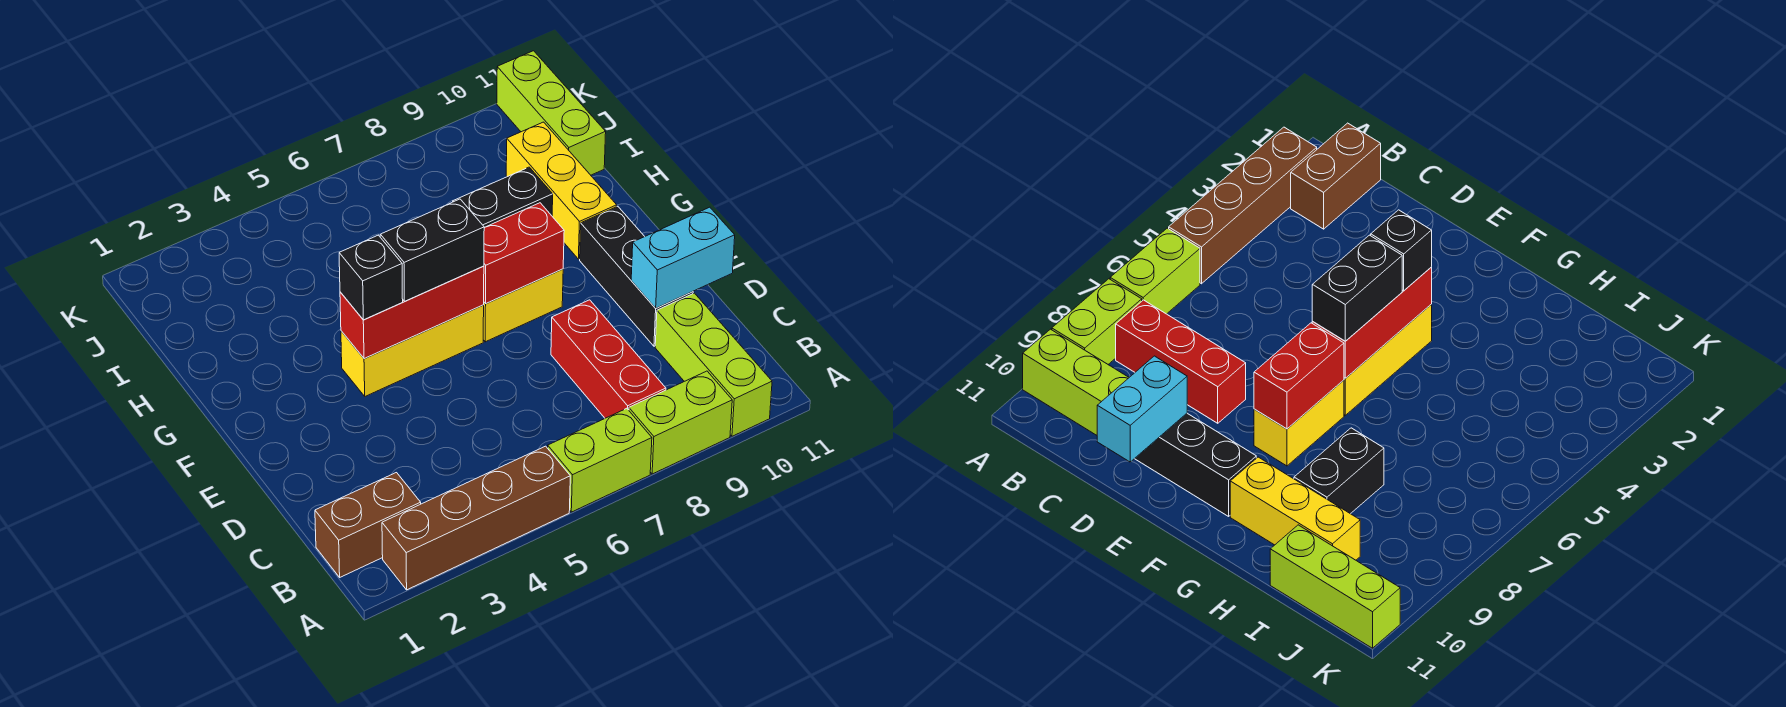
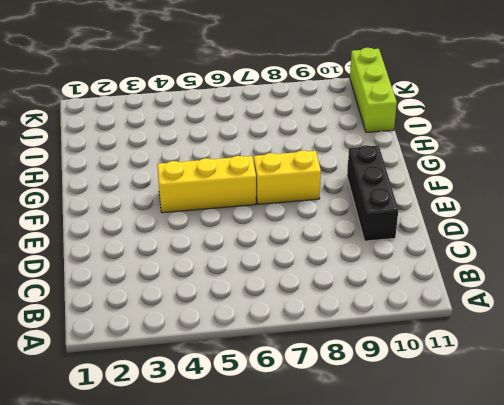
none -> brown 1x4 brick [382,446,570,590]
none -> lime 1x2 brick [548,408,652,512]
none -> lime 1x2 brick [629,371,732,474]

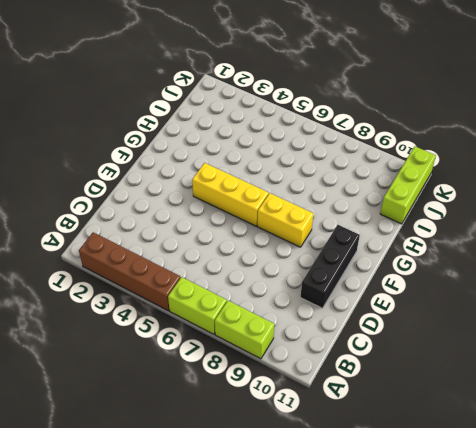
none -> lime 1x3 brick [655,293,772,436]
none -> brown 1x2 brick [315,473,421,577]
none -> red 1x3 brick [551,300,666,418]

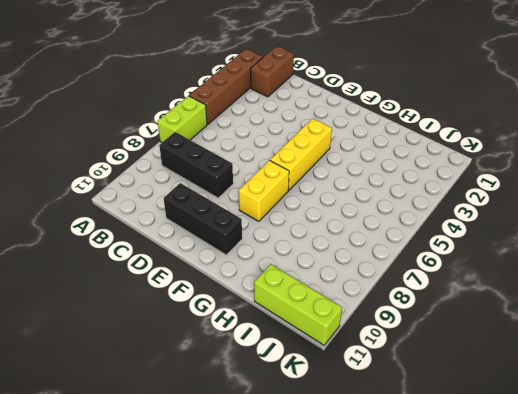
black 1x3 brick [159,132,233,198] -> red 1x3 brick [551,300,666,418]
none -> lime 1x2 brick [629,371,732,474]
none -> lime 1x3 brick [655,293,772,436]
none -> yellow 1x3 brick [506,122,617,259]

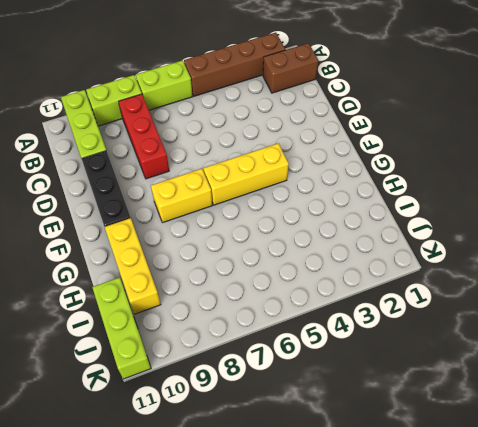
none -> black 1x2 brick [453,167,553,227]
none -> cyan 1x2 brick [631,207,735,308]
none -> red 1x3 brick [340,266,484,359]

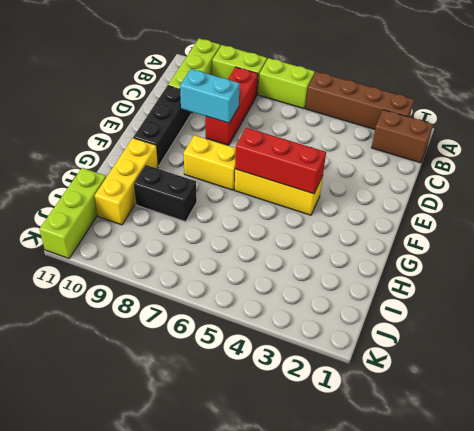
cyan 1x2 brick [180,69,240,123] -> cyan 1x2 brick moved to [631,207,735,308]
none -> red 1x2 brick [484,203,564,304]
none -> black 1x1 brick [339,235,403,320]
none -> black 1x2 brick [380,199,484,301]

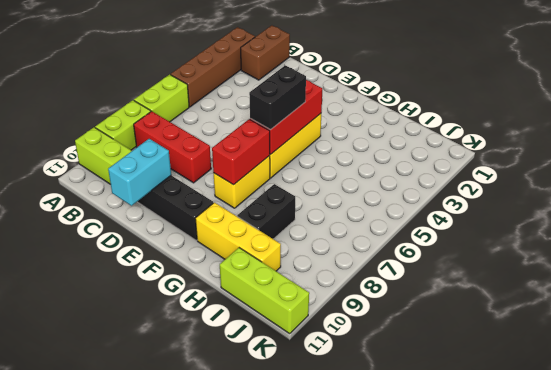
none -> black 1x1 brick [339,235,403,320]

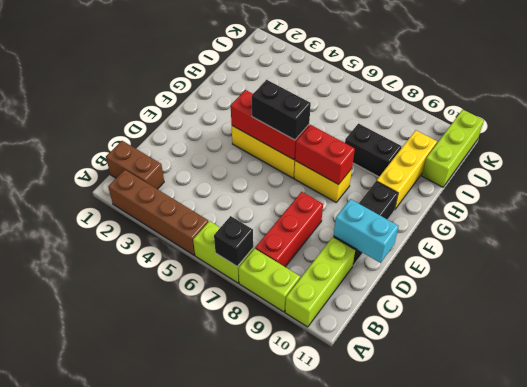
black 1x1 brick [214,216,253,266] -> black 1x1 brick moved to [339,235,403,320]

